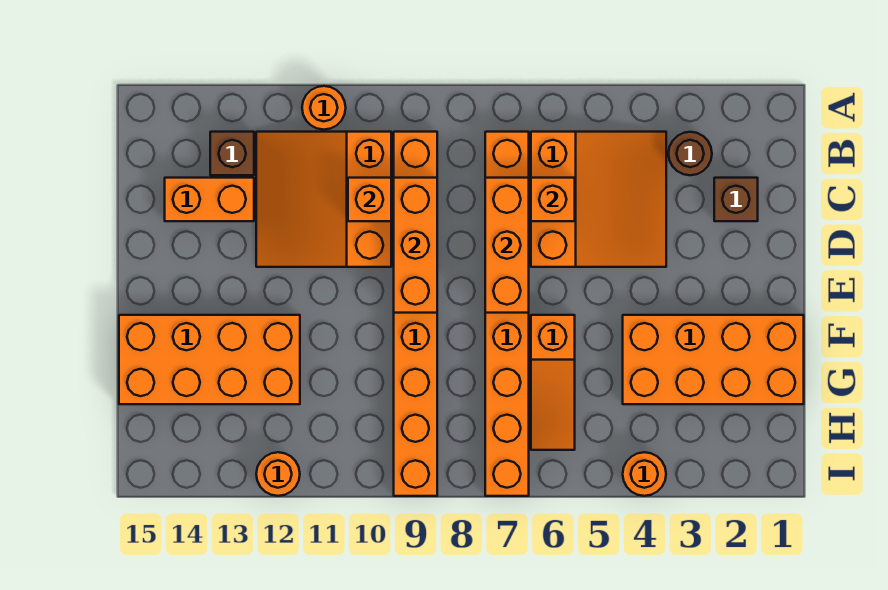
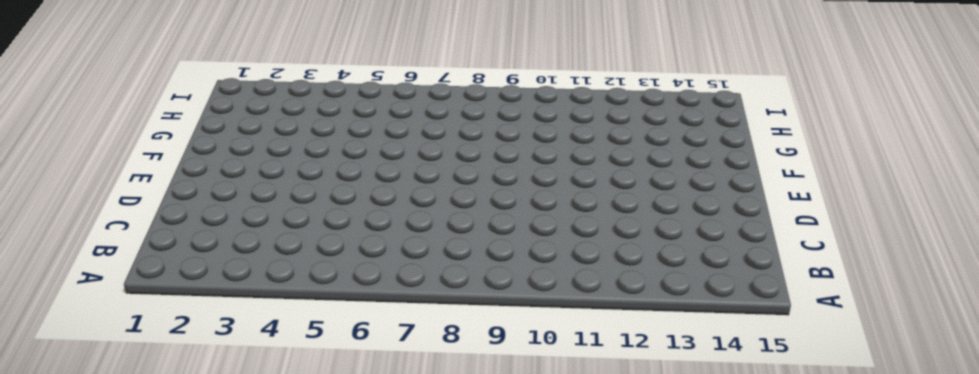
none -> orange 1x1 round brick [302,86,346,130]
none -> brown 1x1 round brick [668,132,712,175]
none -> orange 3x3 slope [531,132,666,267]

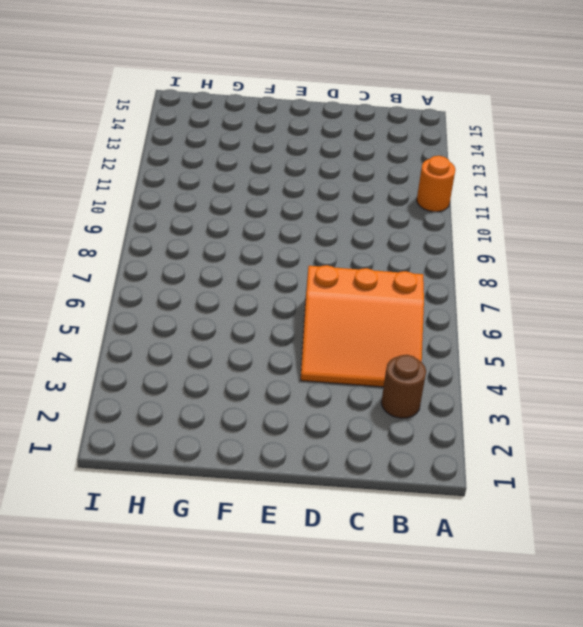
none -> orange 1x8 brick [485,132,529,496]
none -> orange 1x8 brick [394,132,437,496]
none -> orange 3x3 slope [256,132,391,267]

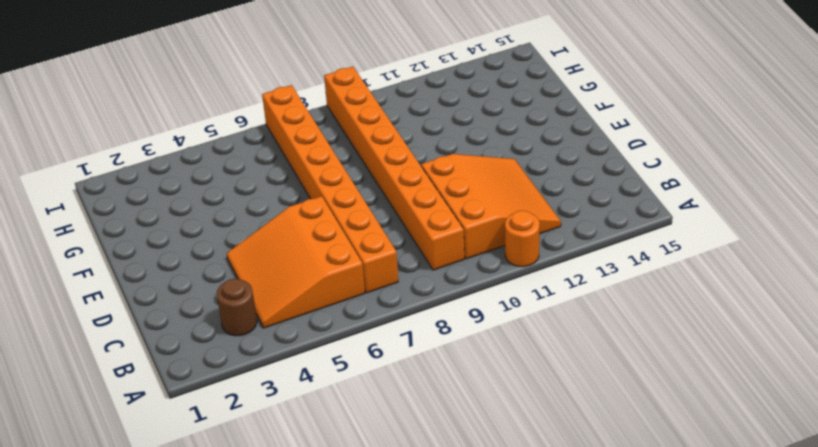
none -> brown 1x1 brick [210,132,254,175]
none -> brown 1x1 brick [714,178,758,221]
none -> orange 1x2 brick [165,178,254,221]

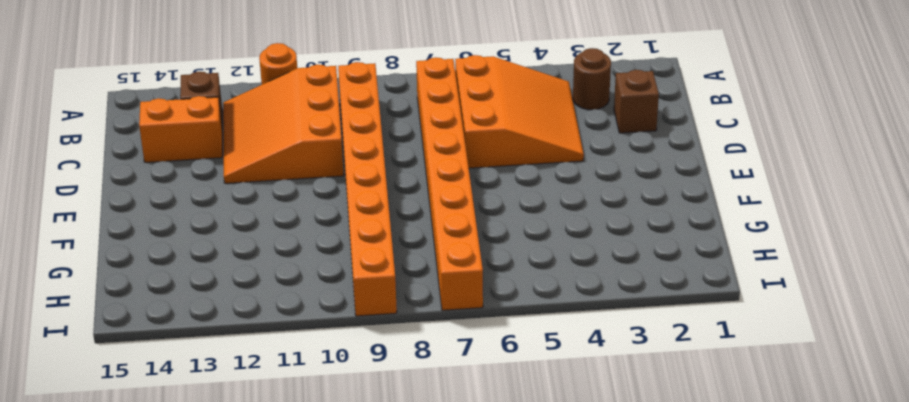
none -> orange 2x4 brick [623,315,804,404]
none -> orange 1x3 slope [531,315,575,450]
none -> orange 2x4 brick [119,315,300,404]

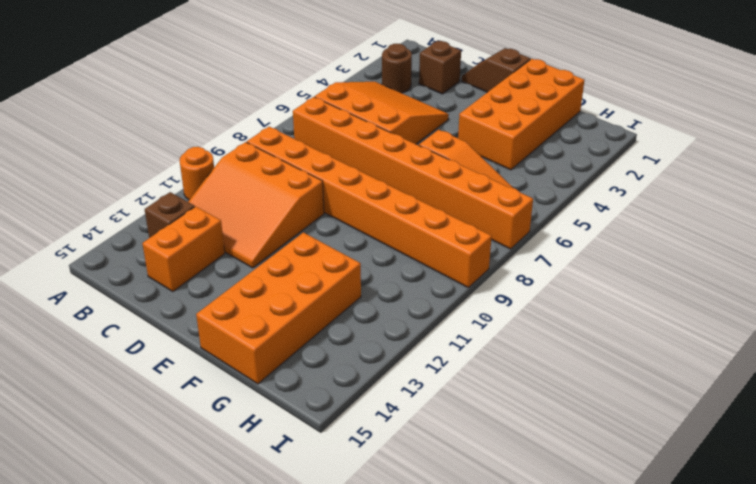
brown 1x2 slope [462,48,530,92] -> none
none -> orange 1x1 round brick [623,452,666,496]
none -> orange 1x1 round brick [256,452,300,496]
none -> orange 1x1 brick [531,178,575,221]

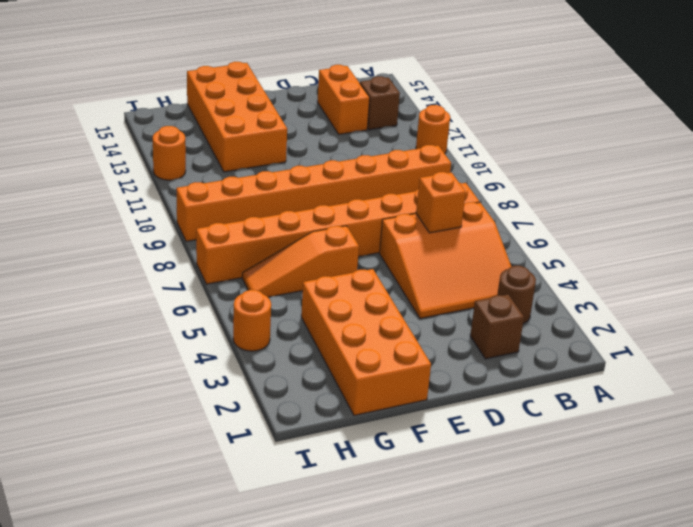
none -> orange 3x3 slope [256,132,391,267]
none -> orange 1x3 brick [485,178,529,313]
none -> orange 1x3 brick [394,178,437,313]

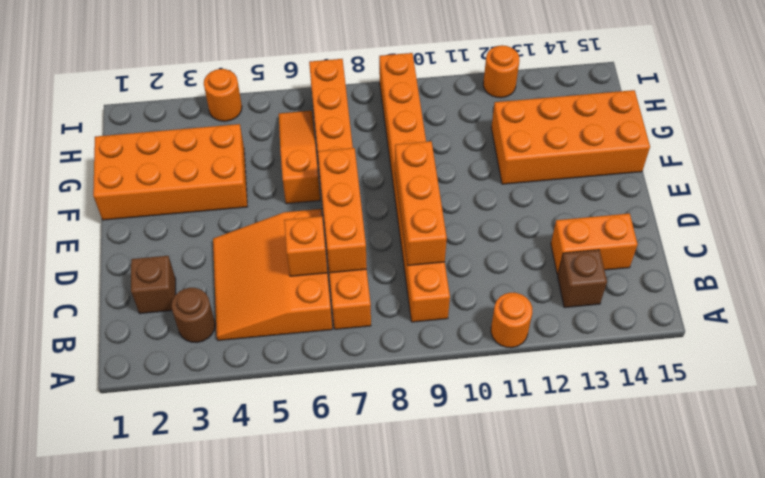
none -> orange 3x3 slope [256,132,391,267]
none -> orange 1x1 brick [348,178,391,221]

